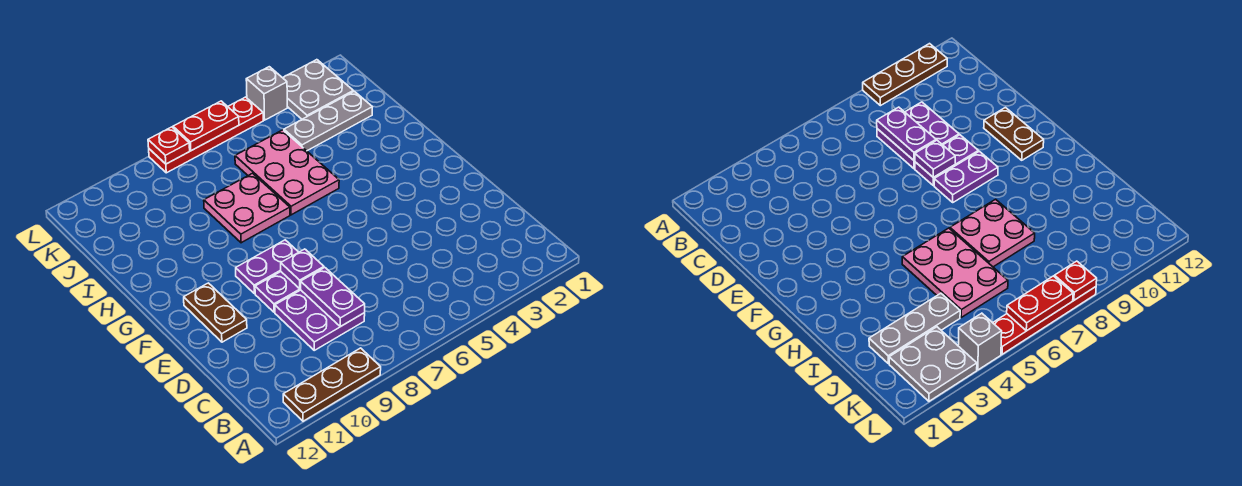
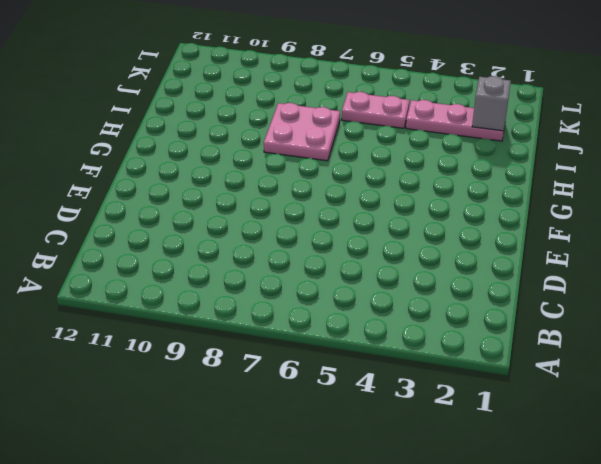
pink 1x3 plate [406,100,506,141] -> grey 1x3 plate [284,91,372,151]
grey 1x1 brick [472,76,511,131] -> grey 1x1 brick moved to [246,67,287,120]
pink 1x2 plate [342,92,409,128] -> pink 2x3 plate [235,130,339,215]
none -> brown 1x3 plate [283,348,381,421]
none -> purple 2x2 plate [275,290,365,350]
none -> purple 1x2 plate [255,272,301,312]

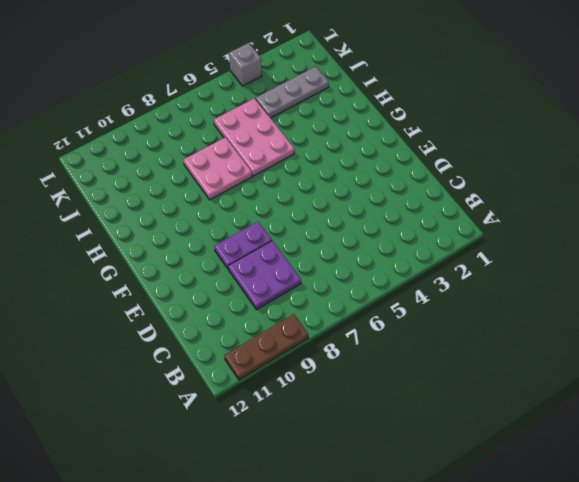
none -> brown 1x2 plate [184,283,247,342]
none -> purple 1x2 plate [236,240,299,294]
none -> grey 2x2 plate [283,60,353,119]

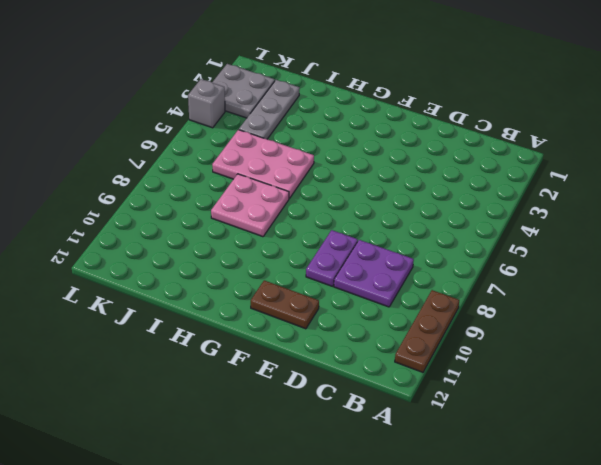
none -> purple 1x2 plate [236,240,299,294]
none -> red 1x4 plate [149,97,263,173]
none -> purple 1x2 plate [300,268,365,327]

